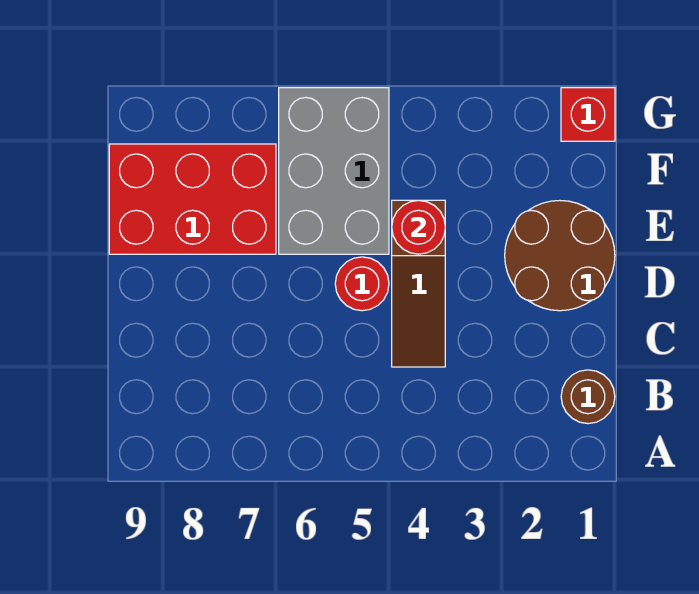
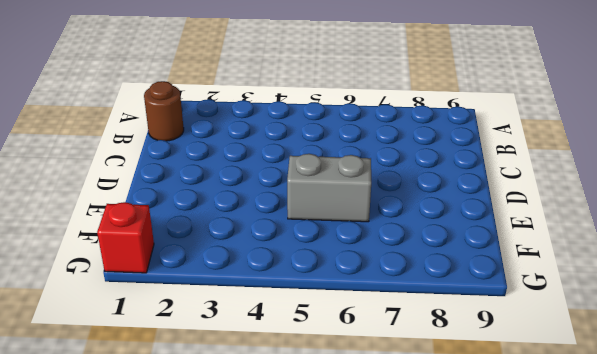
grey 1x2 brick [287,154,371,222] -> grey 2x3 brick [279,88,389,254]
none -> brown 1x3 slope [392,200,445,367]
none -> brown 2x2 round brick [505,200,615,311]

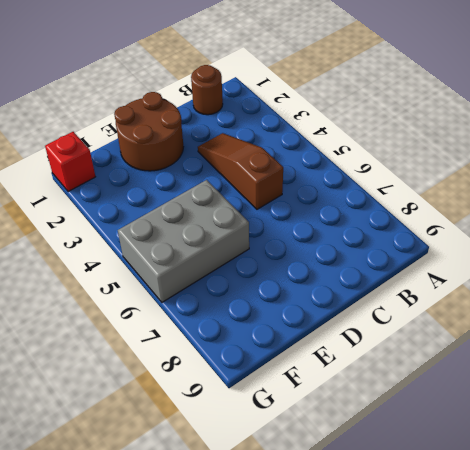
brown 1x3 slope [198,133,283,209] -> brown 1x3 slope turned to [392,200,445,367]
none -> red 1x1 round brick [335,257,389,311]
none -> red 2x3 brick [109,144,276,254]

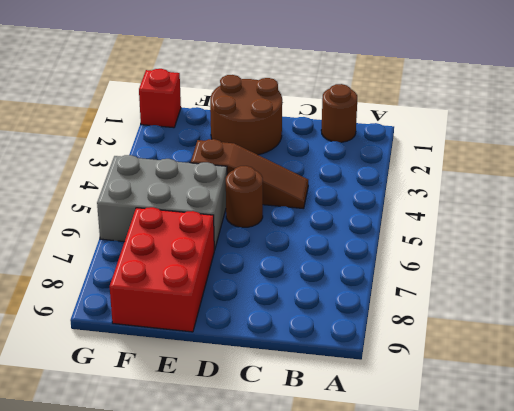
brown 1x1 round brick [226,166,263,227] -> red 1x1 round brick [335,257,389,311]
none -> red 1x1 round brick [392,200,445,254]

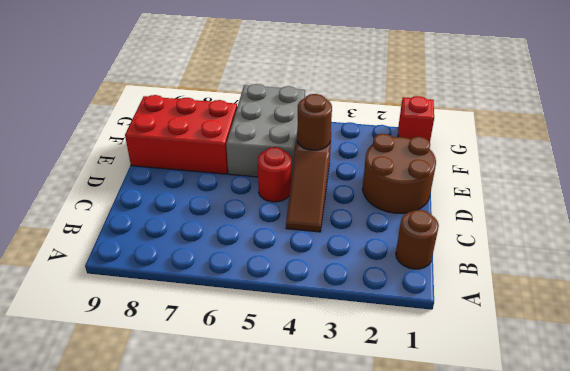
brown 1x1 round brick [297,94,332,150] -> red 1x1 round brick [392,200,445,254]

